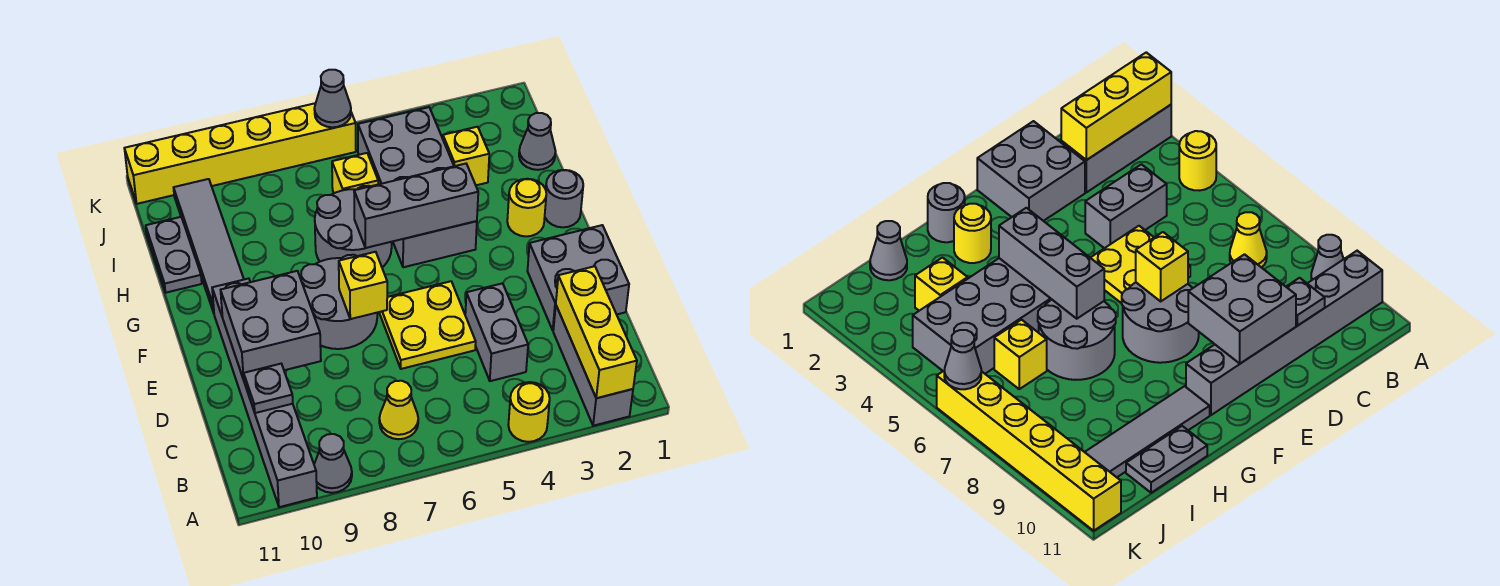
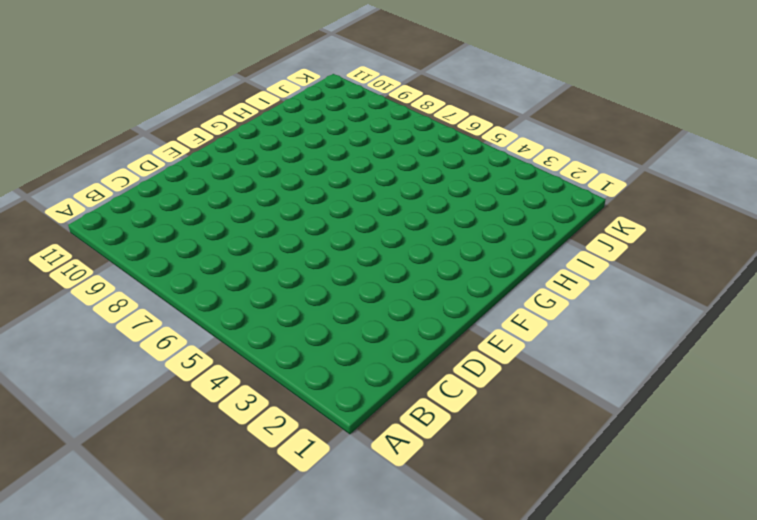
none -> grey 1x3 brick [553,306,633,426]
none -> yellow 1x1 round brick [508,382,550,442]
none -> grey 1x1 cone [314,434,352,493]

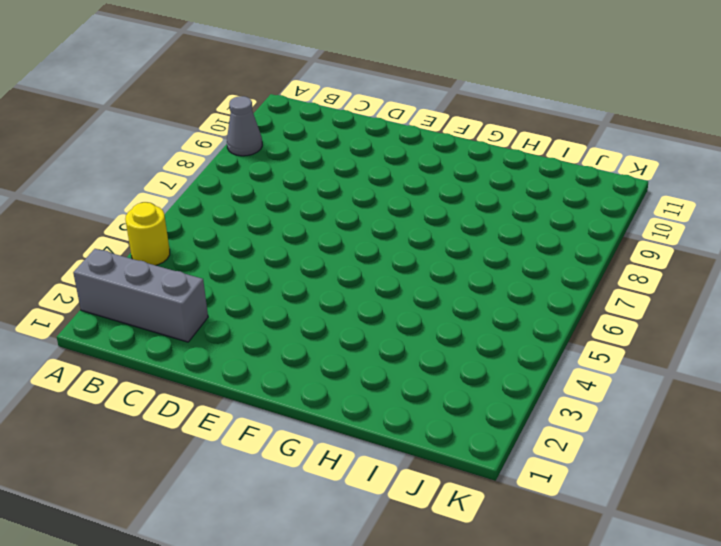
none -> grey 1x6 brick [212,278,317,507]
none -> yellow 1x1 cone [379,381,418,439]
none -> grey 1x2 brick [465,283,528,381]

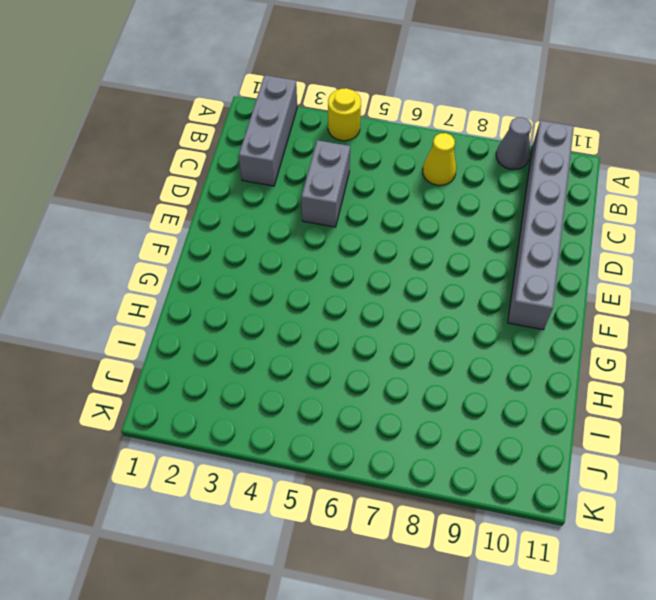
none -> grey 2x2 brick [528,225,629,330]
none -> yellow 2x2 plate [379,281,476,369]
none -> grey 2x2 round brick [301,255,377,349]

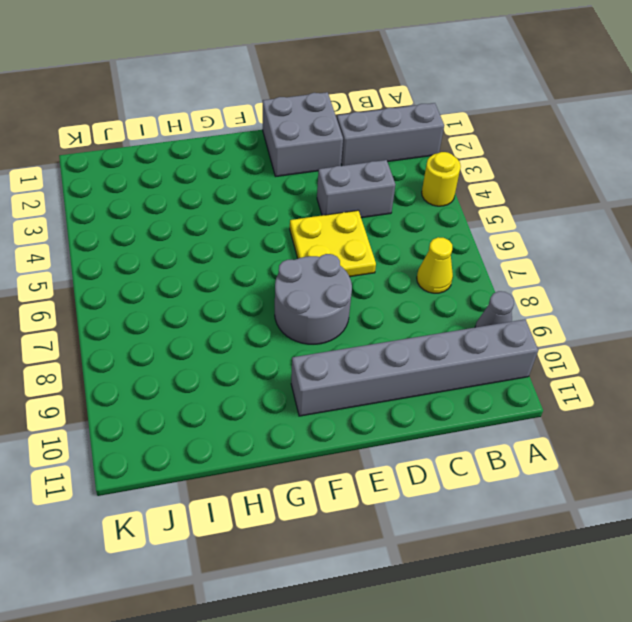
none -> grey 1x1 round brick [545,170,583,227]
none -> yellow 1x1 round brick [507,179,546,236]
none -> grey 2x4 brick [358,107,477,267]

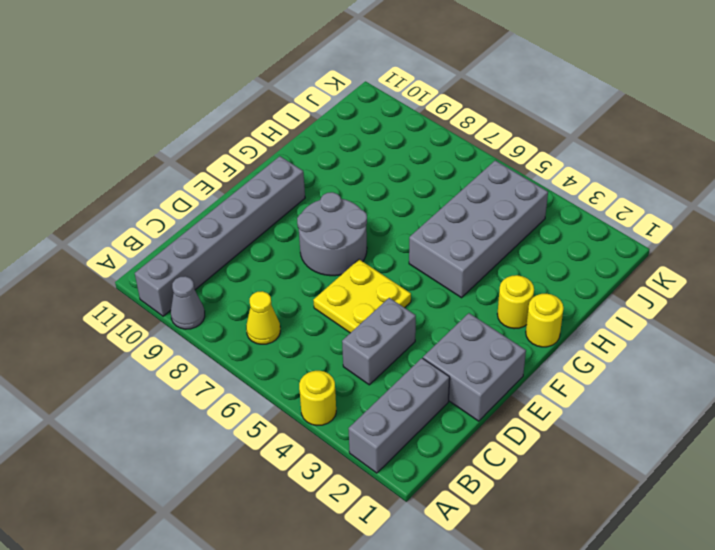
yellow 1x1 round brick [526,294,564,347] -> grey 1x1 round brick [545,170,583,227]
none -> grey 2x2 round brick [315,186,392,267]
none -> grey 1x4 tile [174,179,244,313]
none -> grey 1x2 plate [146,217,202,293]

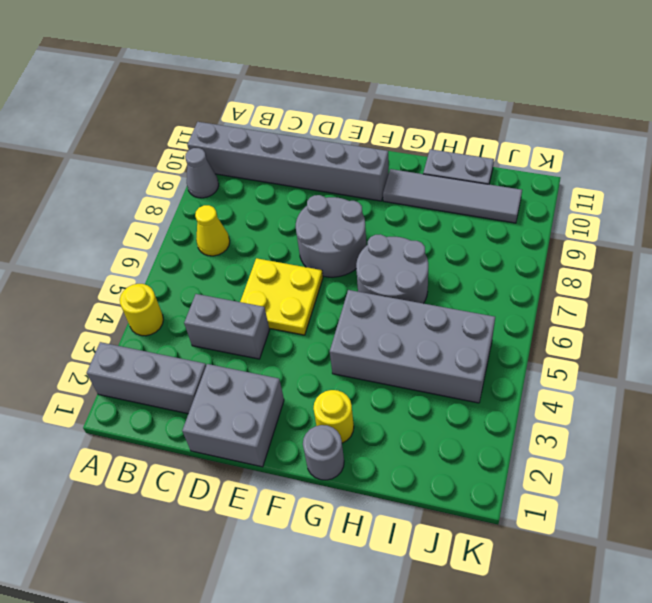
none -> grey 1x1 cone [519,113,556,170]
none -> yellow 1x1 brick [443,127,489,185]
none -> yellow 1x1 brick [332,153,378,193]

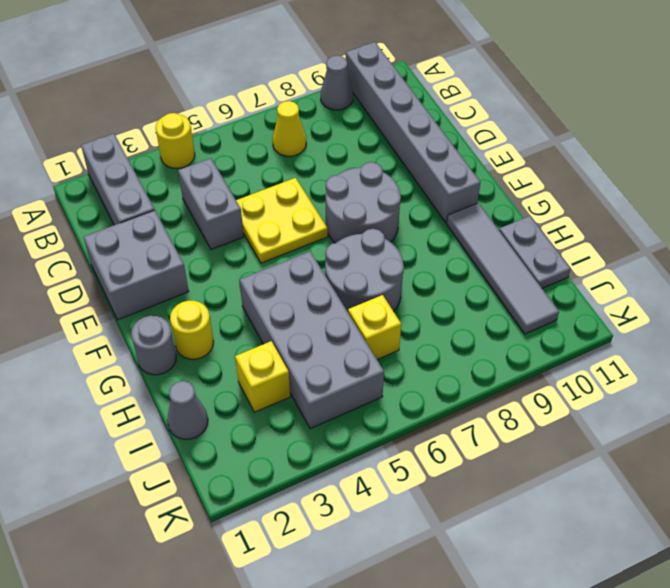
none -> yellow 1x6 brick [124,103,356,204]
none -> yellow 1x3 brick [556,266,637,398]
none -> grey 1x1 plate [244,364,293,413]

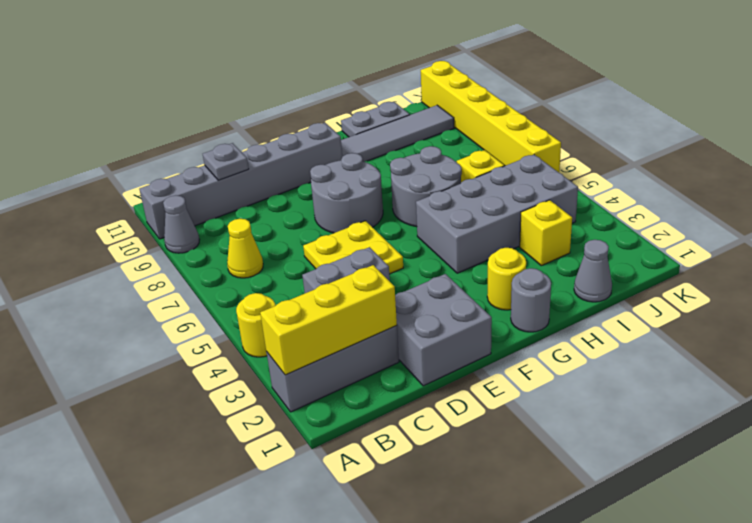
none -> grey 2x2 brick [221,271,321,380]
none -> yellow 1x1 brick [339,252,387,319]
none -> grey 1x3 brick [354,164,478,248]

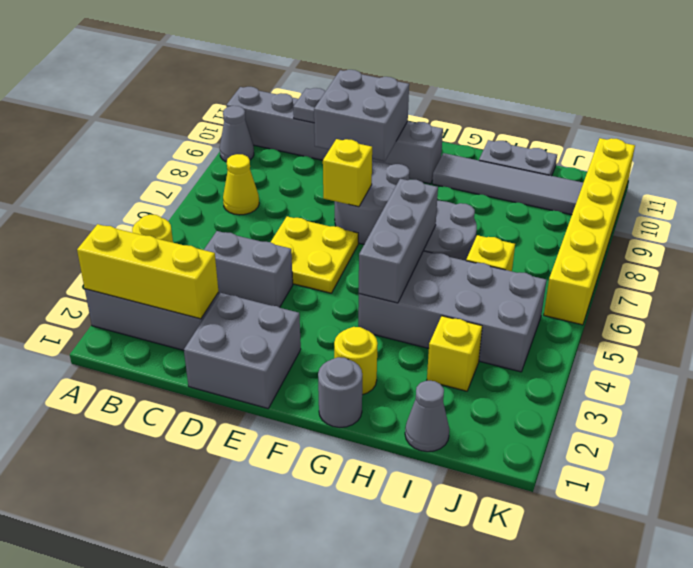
none -> grey 1x1 cone [314,70,351,127]

